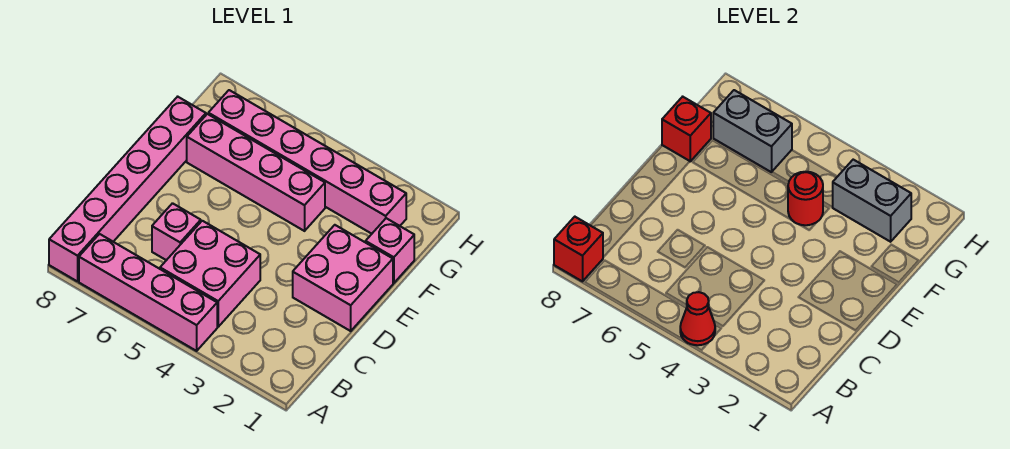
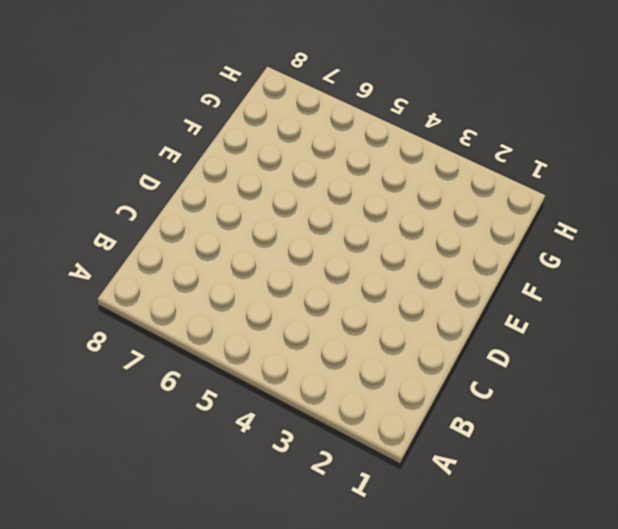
none -> pink 1x4 brick [79,234,217,351]
none -> pink 1x6 brick [49,97,206,281]
none -> pink 2x2 brick [160,221,260,327]

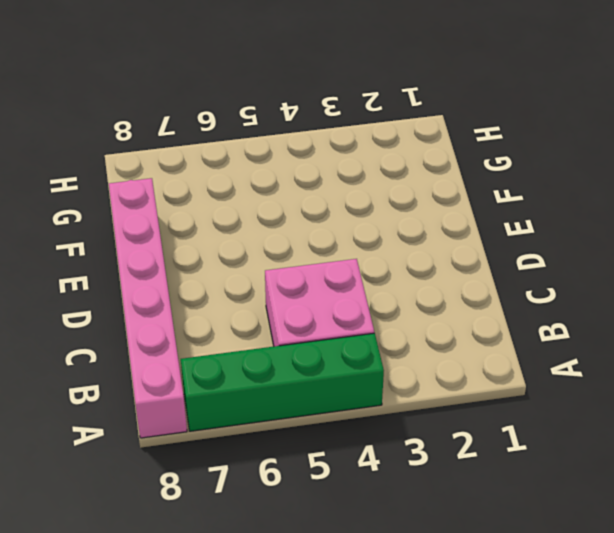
green 1x4 brick [181,333,384,431] -> pink 1x4 brick [79,234,217,351]
none -> pink 1x1 brick [152,203,201,260]
none -> pink 2x2 brick [293,225,393,331]
none -> pink 1x1 brick [366,218,414,283]

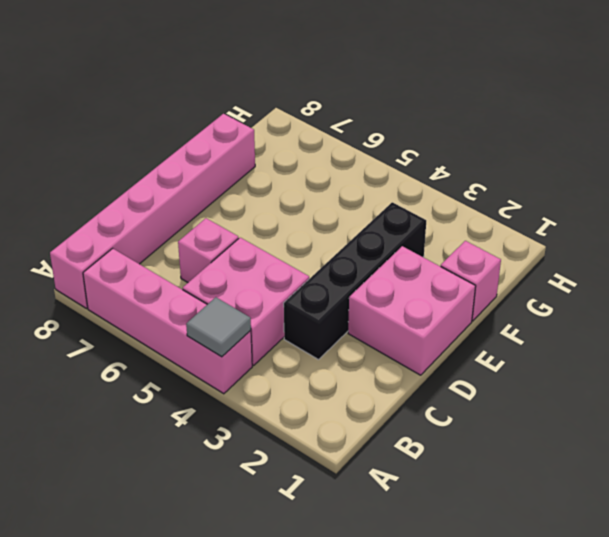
grey 1x1 tile [186,297,251,357] -> red 1x1 cone [680,292,715,345]
black 1x4 brick [284,202,426,360] -> none
none -> pink 1x4 brick [187,114,325,231]
none -> pink 1x6 brick [208,90,406,234]
none -> red 1x1 brick [554,217,603,281]

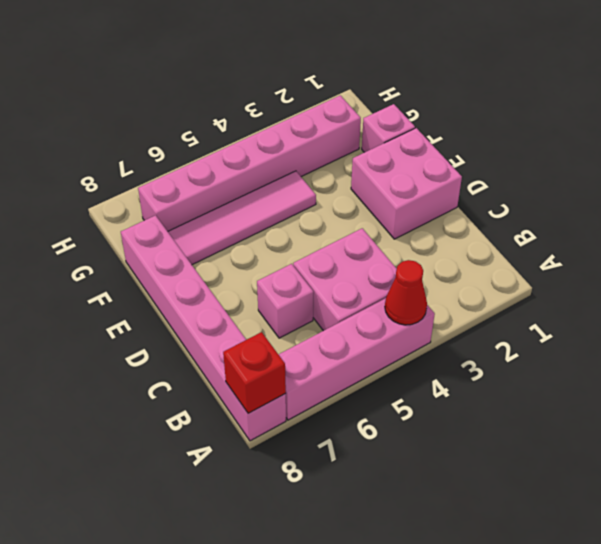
pink 1x4 tile [168,171,316,265] -> pink 1x4 brick [187,114,325,231]
none -> red 1x1 round brick [788,172,823,225]
none -> red 1x1 brick [662,97,711,161]
none -> grey 1x2 brick [833,160,911,242]

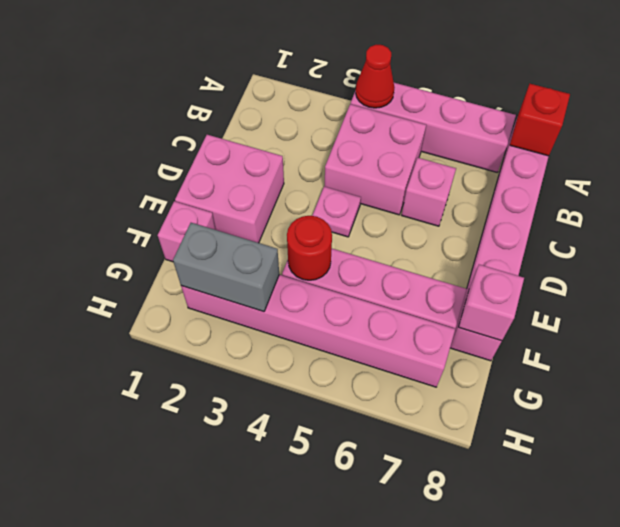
pink 1x1 plate [312,186,361,237] -> none
pink 1x1 brick [459,265,524,341] -> red 1x1 brick [662,97,711,161]
none -> grey 1x2 brick [713,90,792,172]

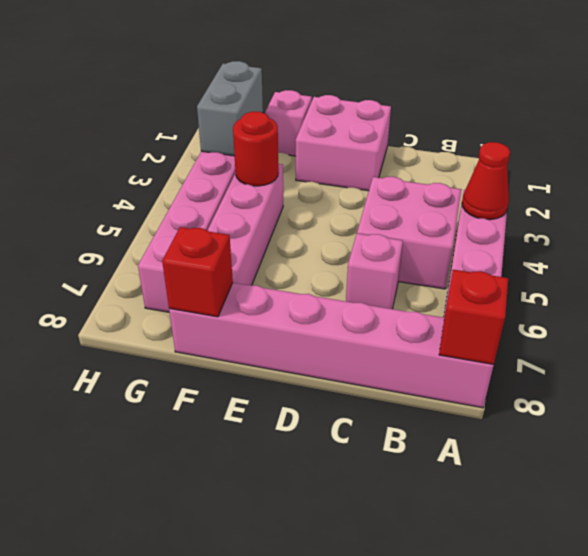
none -> grey 1x2 brick [713,90,792,172]

